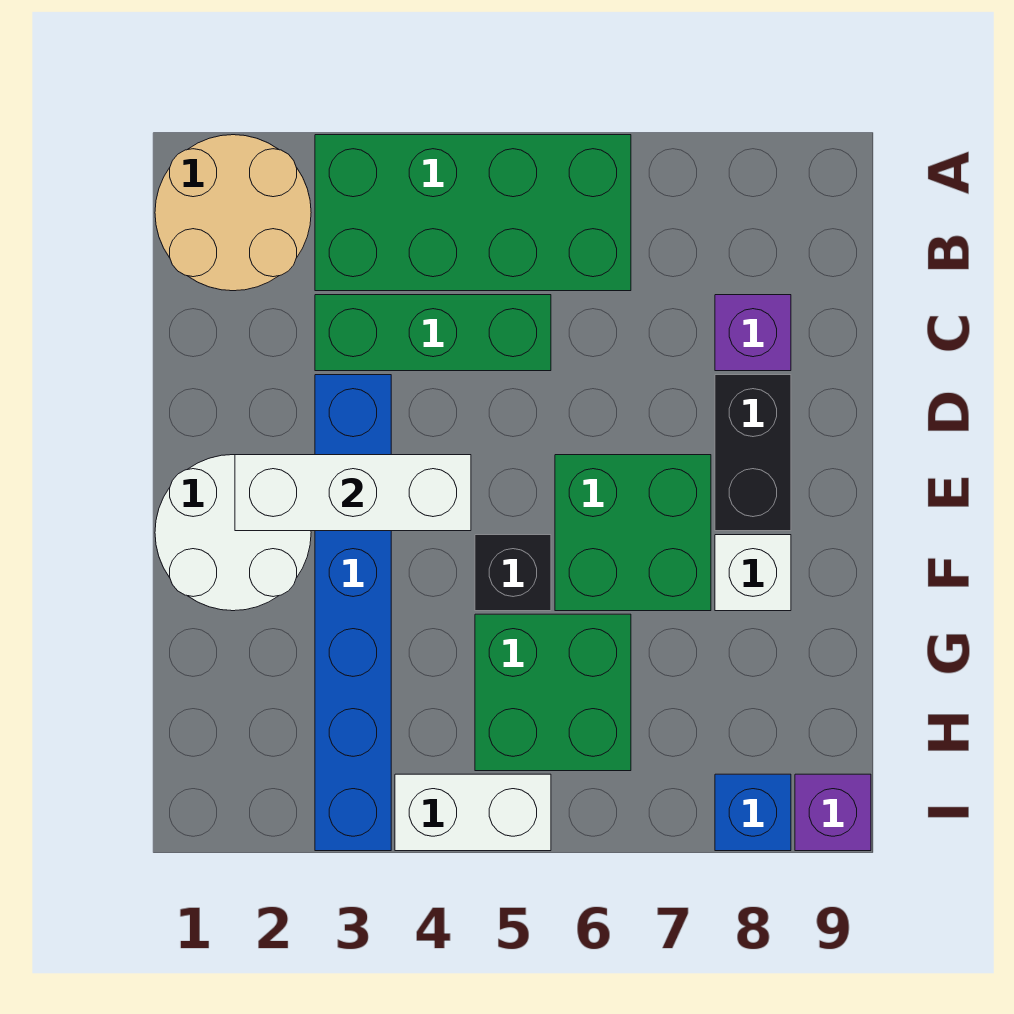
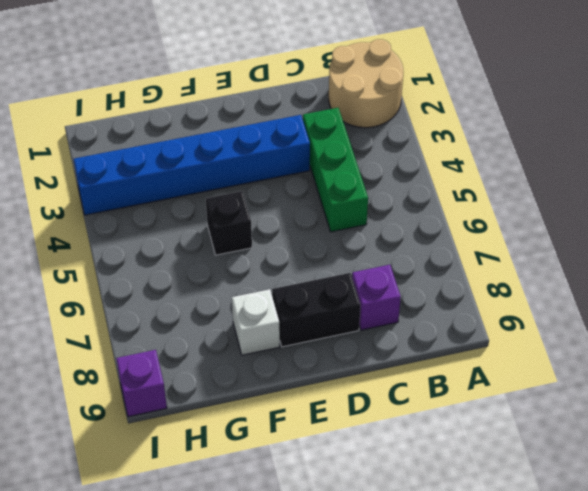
none -> green 2x4 brick [315,135,631,291]
none -> white 2x2 round brick [155,455,311,611]
none -> green 2x2 brick [555,455,711,611]

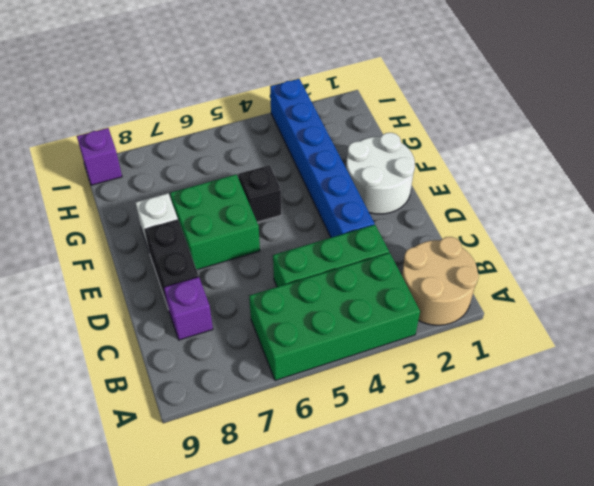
none -> green 2x2 brick [475,614,631,771]
none -> white 1x2 brick [395,774,551,851]
none -> blue 1x1 brick [715,774,791,851]

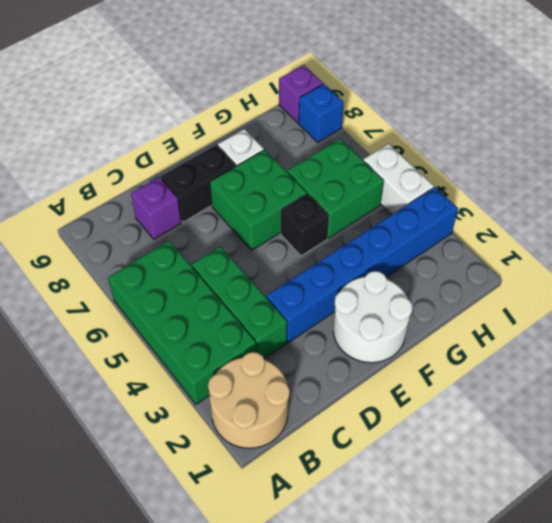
none -> white 1x3 brick [235,455,471,531]

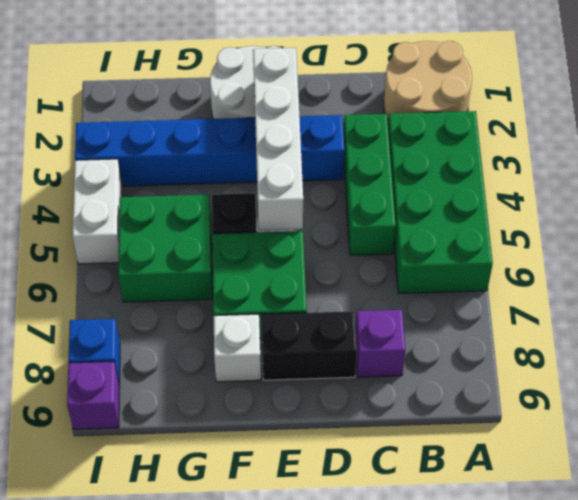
white 1x4 brick [253,48,303,230] -> white 1x3 brick [235,455,471,531]

